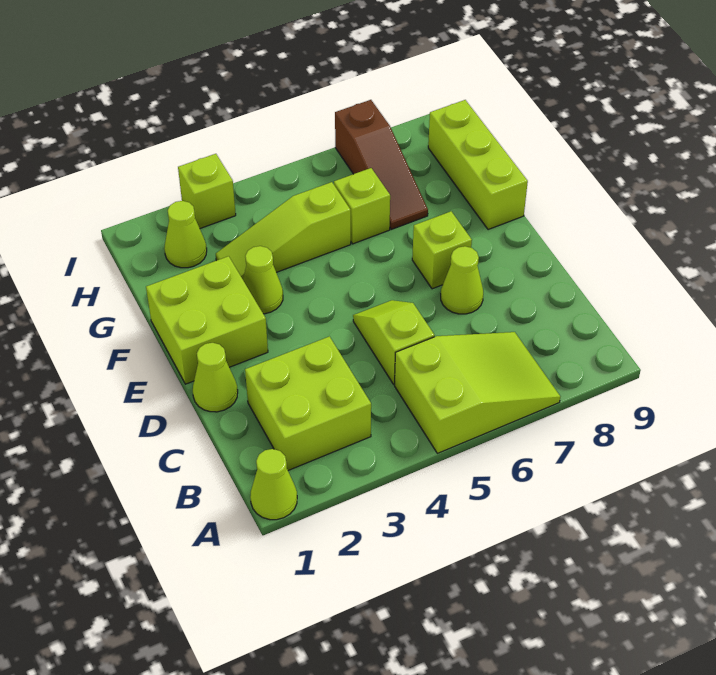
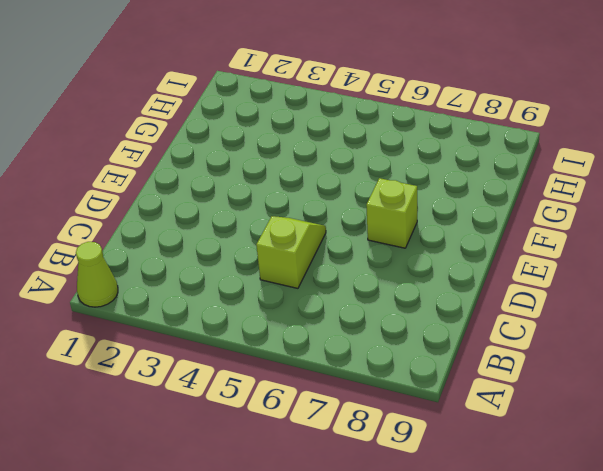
none -> lime 2x3 slope [395,332,560,453]
none -> lime 2x2 brick [245,336,371,470]
none -> lime 1x1 cone [193,343,238,412]

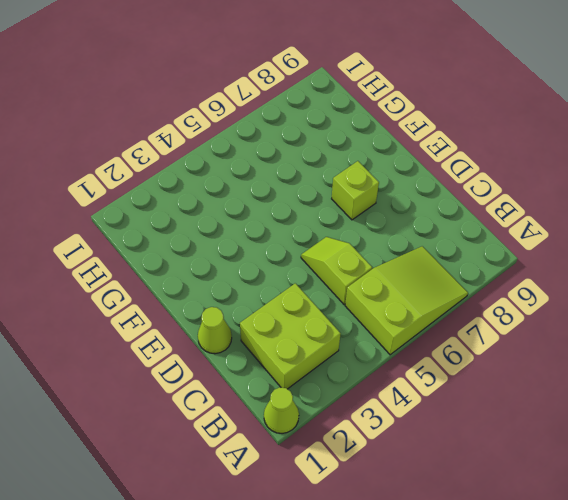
none -> lime 1x1 cone [441,246,483,314]
none -> lime 2x2 brick [146,256,268,384]
none -> lime 1x1 cone [243,246,283,314]

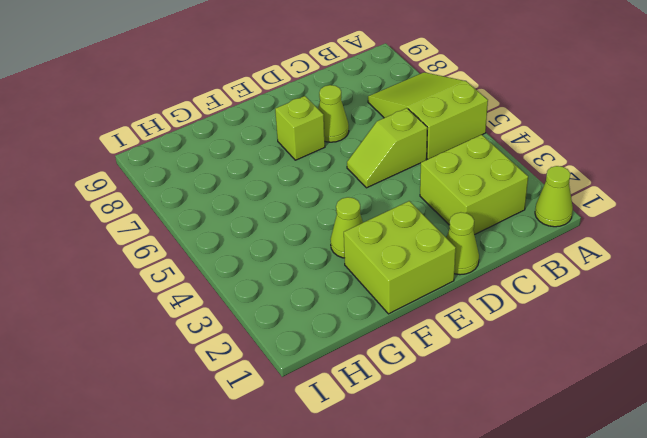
none -> lime 1x3 brick [428,100,528,230]
none -> lime 1x3 slope [216,182,351,279]
none -> lime 1x1 brick [334,168,390,244]

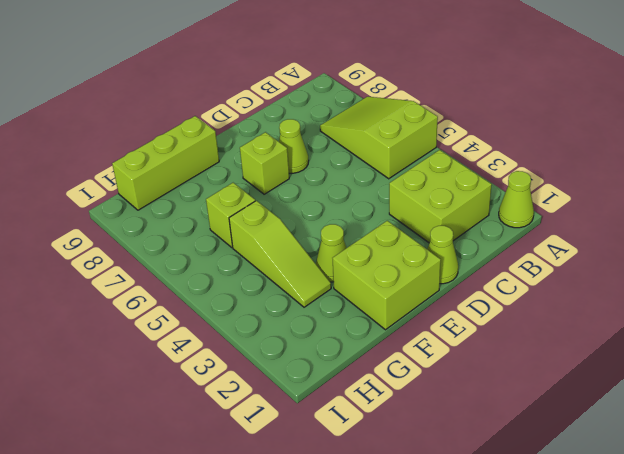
none -> lime 1x2 slope [353,300,435,384]
none -> brown 1x3 slope [335,100,428,229]
none -> lime 1x1 cone [164,201,207,268]

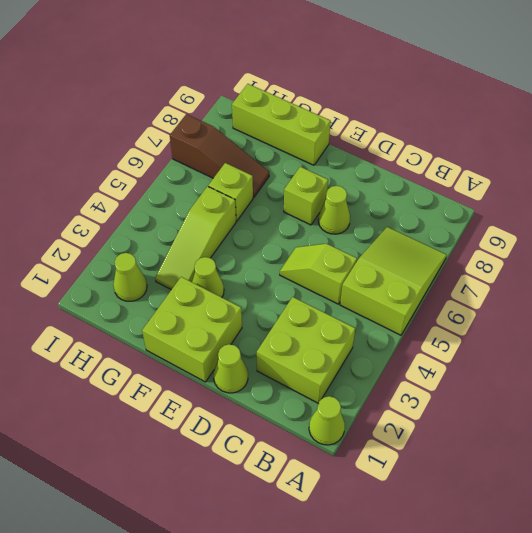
none -> lime 1x1 brick [178,154,236,228]

